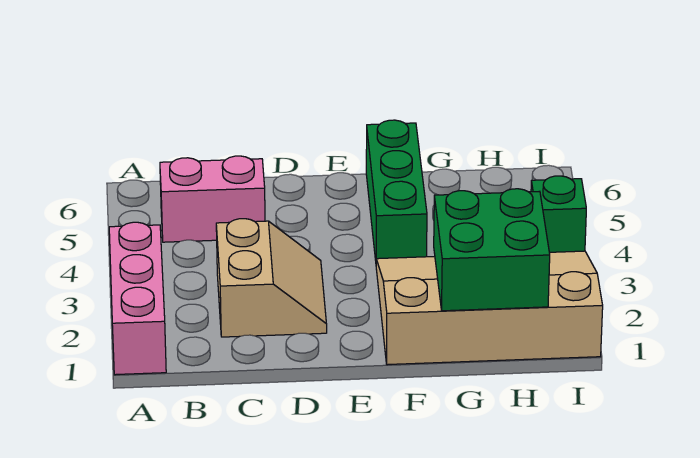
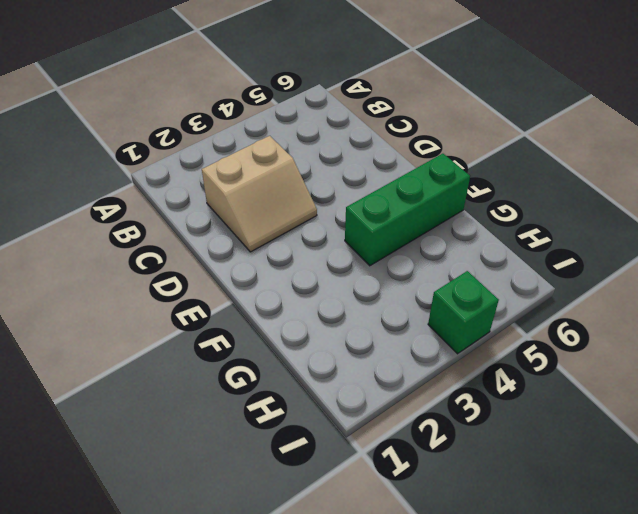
none -> pink 1x3 brick [109,222,166,375]
none -> pink 1x2 brick [160,156,265,242]

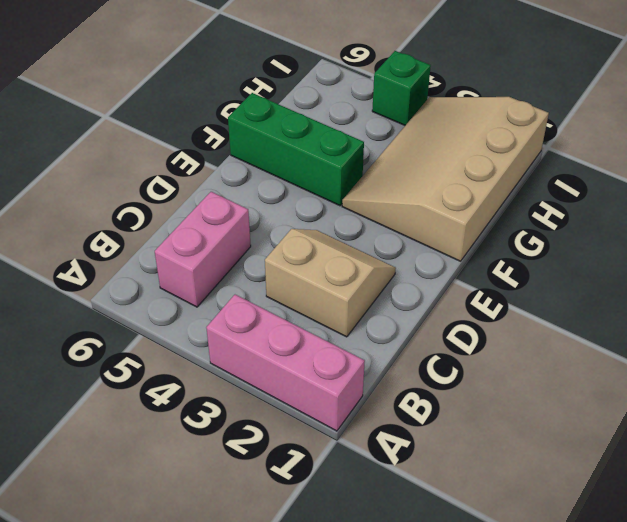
none -> green 2x2 brick [434,189,550,311]

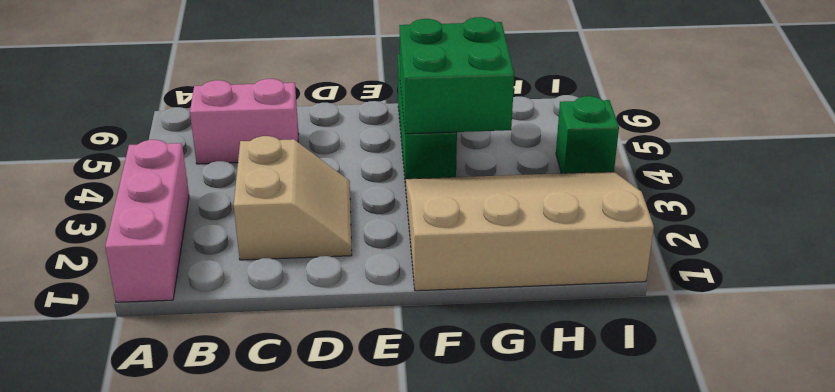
green 2x2 brick [399,17,514,134] -> green 2x2 brick moved to [434,189,550,311]

